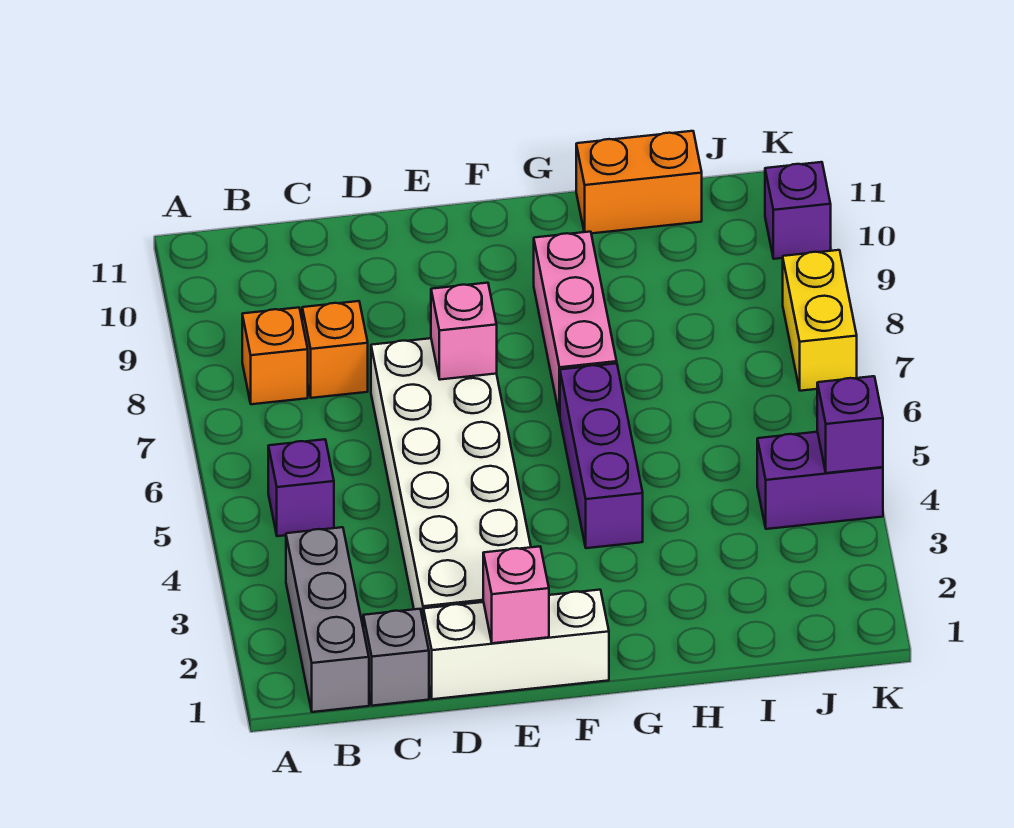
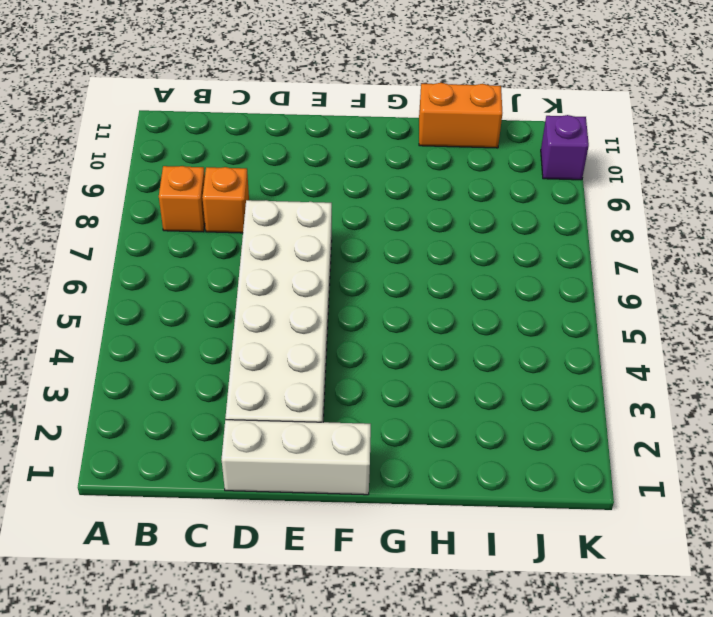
none -> grey 1x3 brick [286,527,369,712]
none -> purple 1x1 brick [268,439,334,536]
none -> grey 1x1 brick [363,609,429,706]

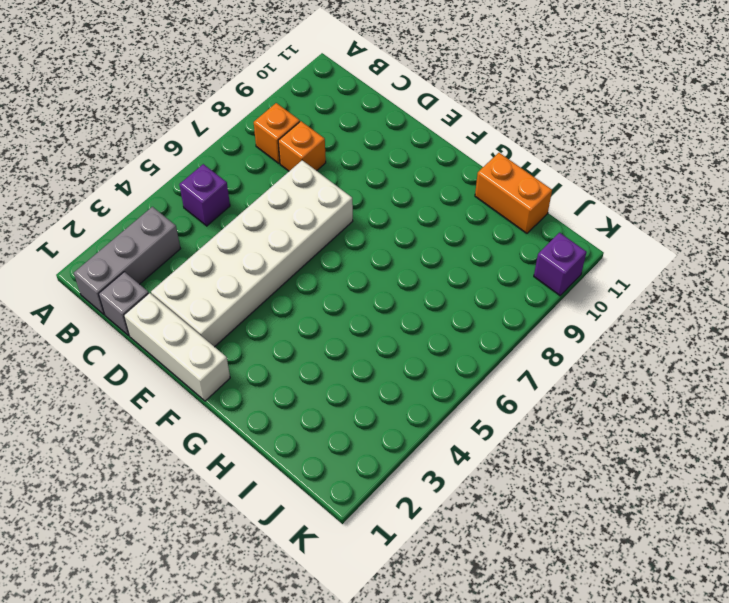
none -> purple 1x3 brick [560,363,643,548]
none -> pink 1x3 brick [534,232,617,416]
none -> purple 1x2 brick [757,432,883,529]

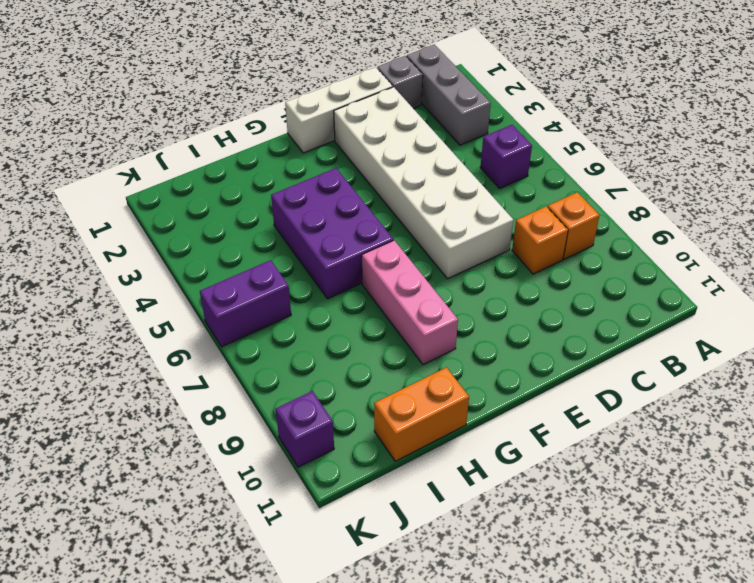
purple 2x3 brick [271,168,393,299] -> purple 1x3 brick [560,363,643,548]
purple 1x2 brick [200,260,291,347] -> purple 1x2 brick moved to [757,432,883,529]
none -> yellow 1x2 brick [783,250,857,391]
none -> pink 1x1 brick [483,547,549,643]
none -> pink 1x1 brick [431,283,497,380]

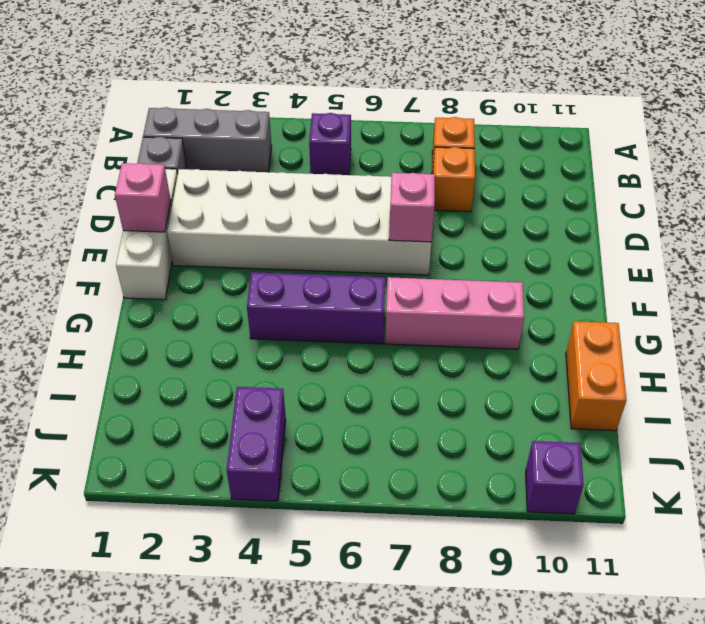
none -> yellow 1x2 brick [783,250,857,391]
none -> purple 1x1 brick [817,376,883,473]

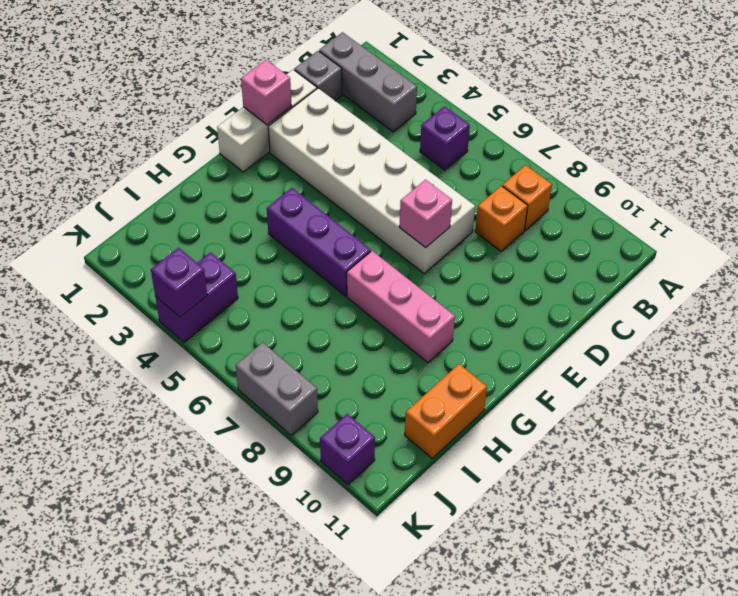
grey 1x2 brick [235,342,318,435] -> yellow 1x2 brick [783,250,857,391]

